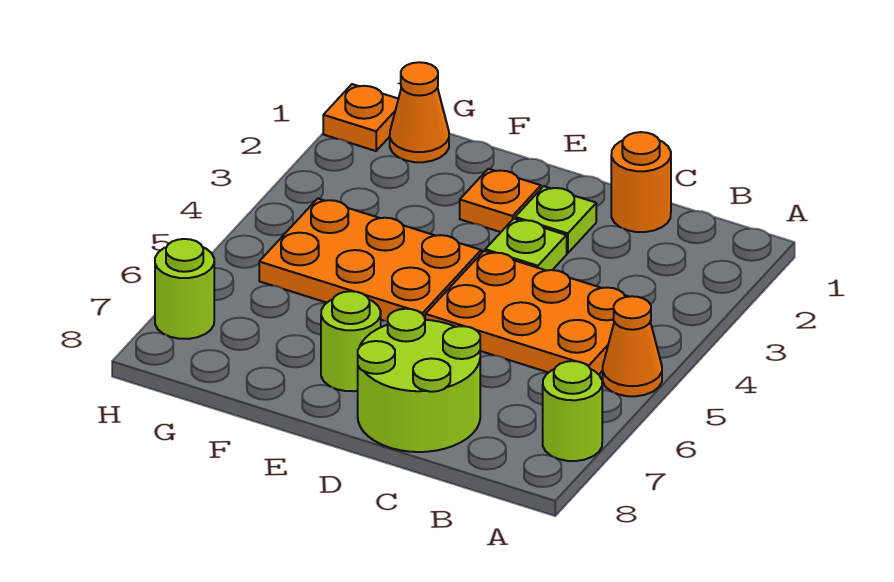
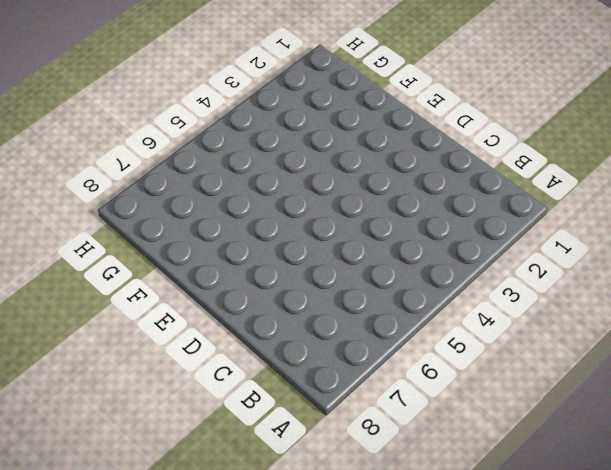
none -> orange 1x1 cone [603,296,662,396]
none -> lime 1x1 round brick [543,361,602,461]
none -> orange 2x3 plate [425,251,629,374]

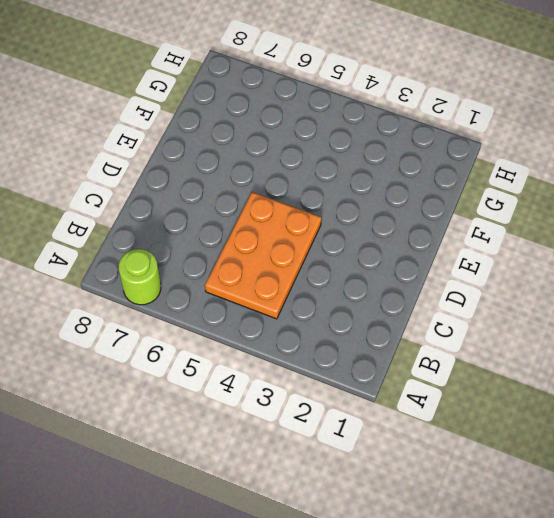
none -> orange 1x1 cone [603,296,662,396]
none -> orange 1x1 round brick [611,132,671,232]
none -> lime 2x2 round brick [358,309,480,452]

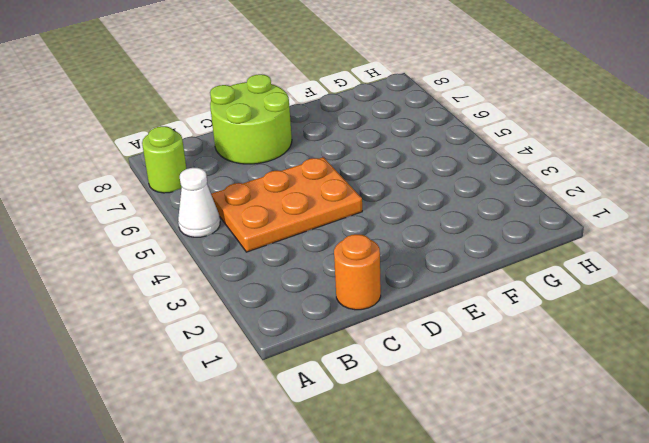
white 1x1 cone [178,168,220,237] -> orange 1x1 cone [603,296,662,396]
none -> lime 1x1 plate [515,186,596,253]
none -> lime 1x1 plate [485,219,567,271]
none -> orange 1x1 plate [460,169,541,232]

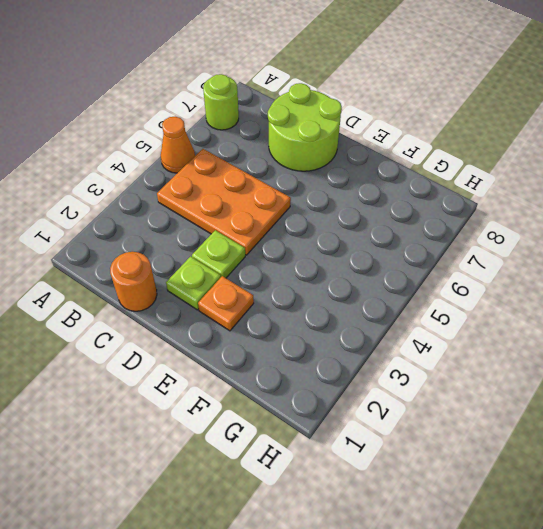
none -> orange 2x3 plate [259,199,481,321]
none -> lime 1x1 round brick [321,291,381,391]
none -> orange 1x1 cone [390,62,449,162]

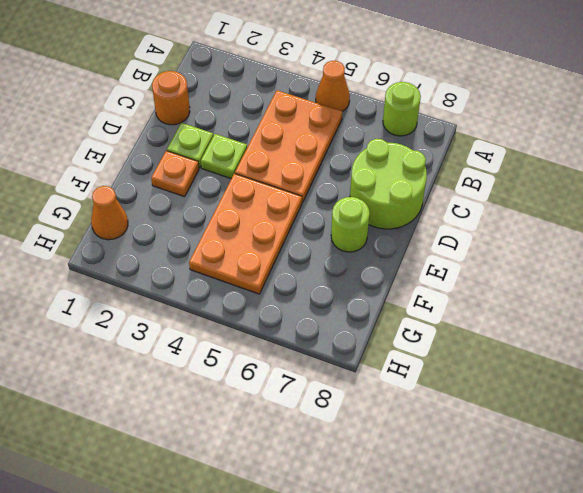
none -> orange 1x1 plate [323,84,398,151]
none -> lime 1x1 round brick [155,239,214,339]

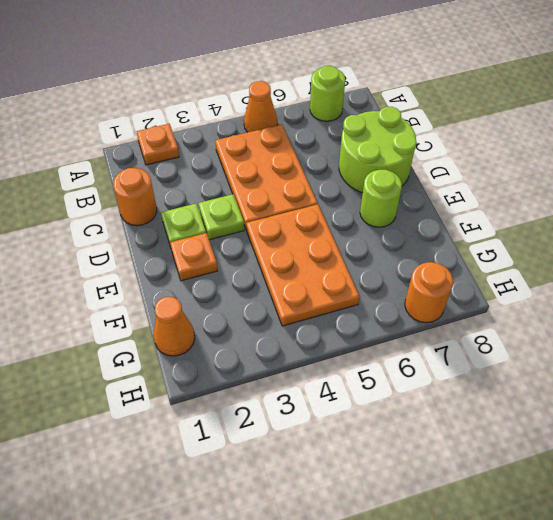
orange 1x1 plate [136,124,179,165] -> orange 1x1 plate moved to [323,84,398,151]
orange 1x1 round brick [405,262,453,323] -> lime 1x1 round brick [155,239,214,339]

